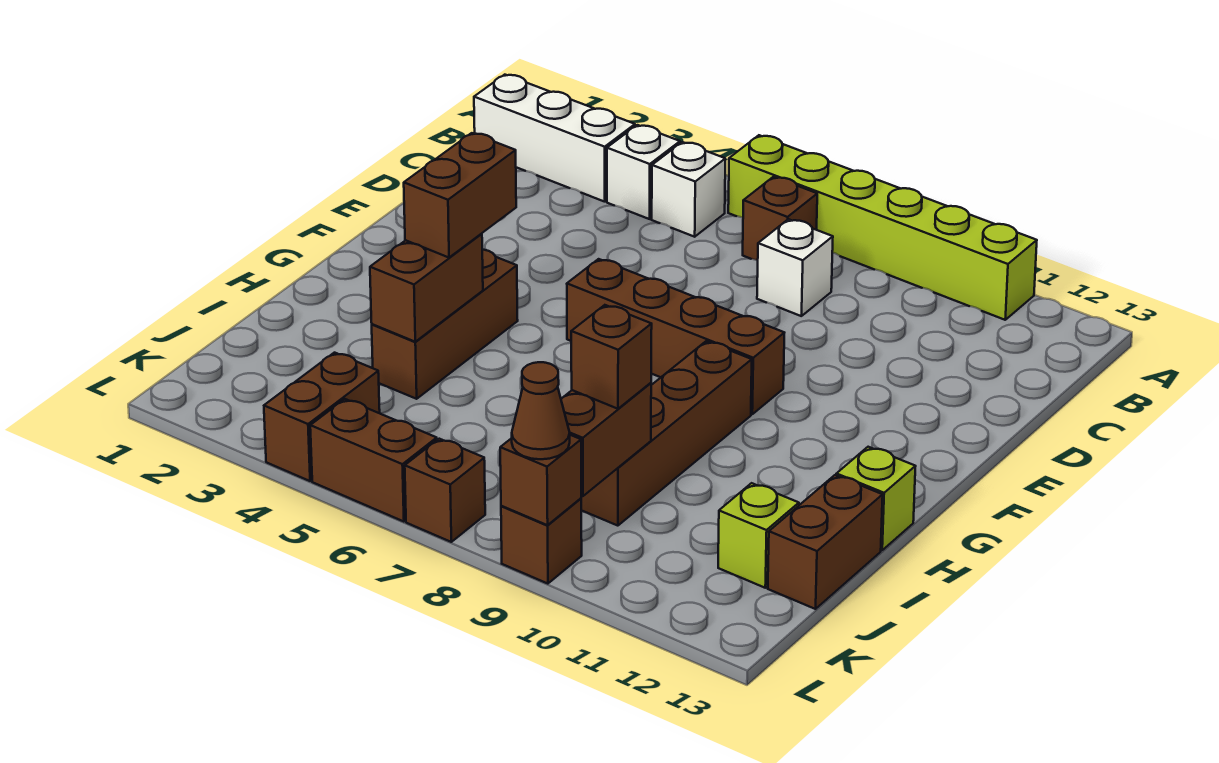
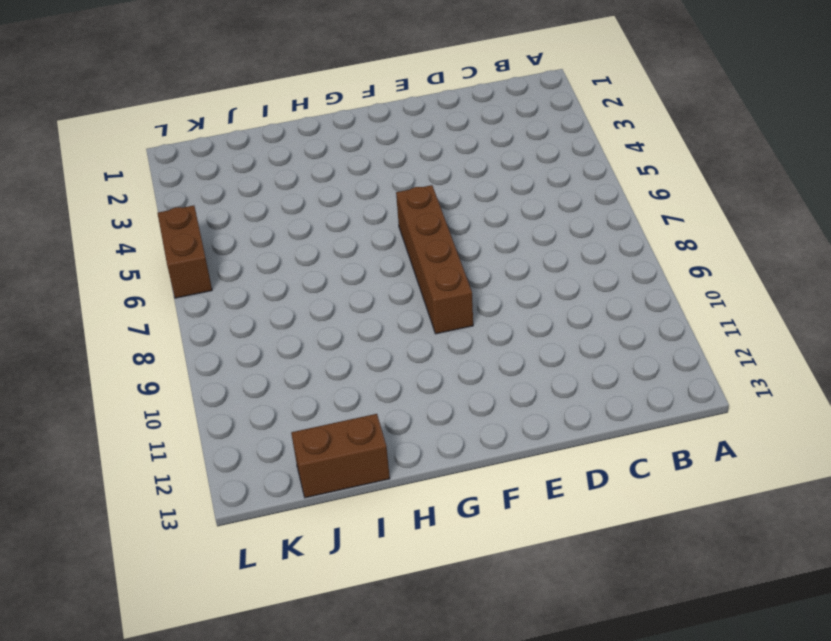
none -> lime 1x6 brick [728,135,1037,320]
none -> white 1x3 brick [474,75,635,202]
none -> white 1x1 brick [607,125,680,219]

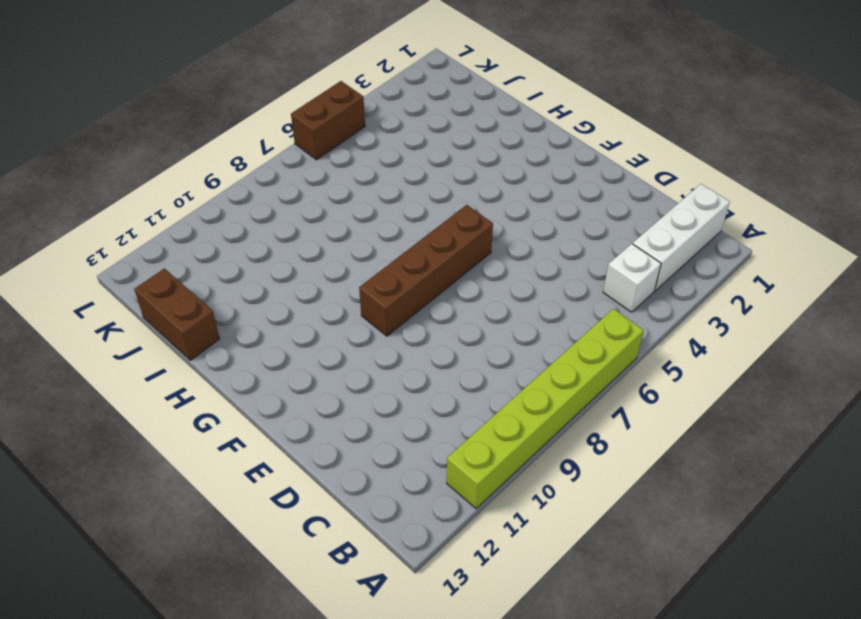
none -> white 1x1 brick [652,142,725,237]
none -> brown 1x1 brick [743,177,817,260]
none -> white 1x1 brick [757,219,833,316]

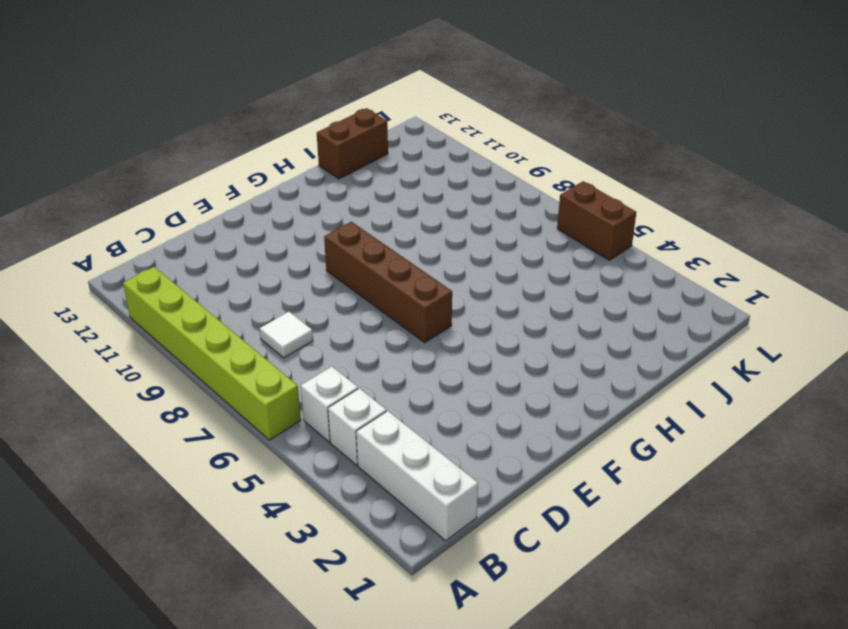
white 1x1 tile [260,312,313,358] -> white 1x1 brick [757,219,833,316]
none -> brown 1x1 brick [743,177,817,260]
none -> brown 1x3 brick [372,250,518,399]
none -> brown 1x4 brick [581,341,752,526]

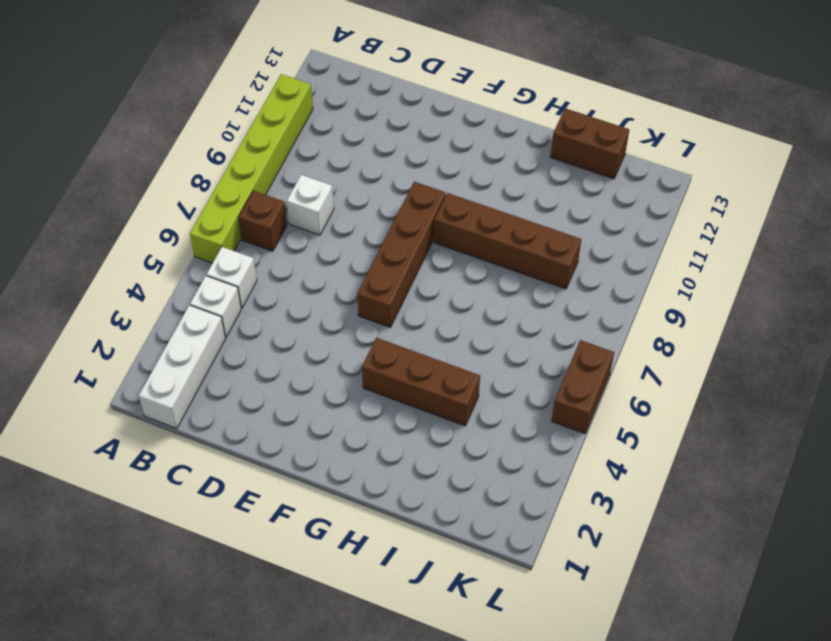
none -> lime 1x1 brick [836,447,916,550]
none -> lime 1x1 brick [718,483,799,588]
none -> brown 1x2 brick [264,353,380,481]

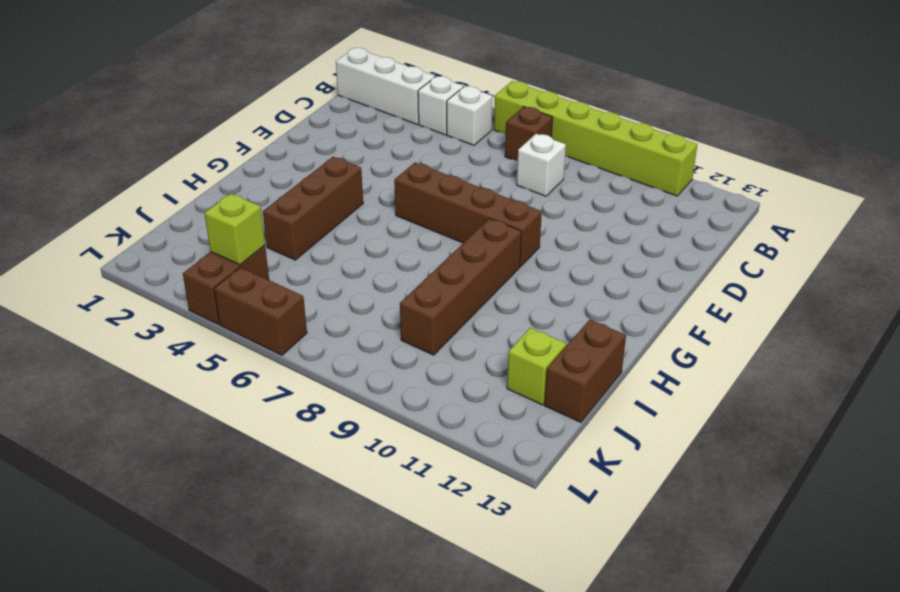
lime 1x1 brick [205,193,265,265] -> lime 1x1 brick moved to [836,447,916,550]
none -> brown 1x1 brick [405,439,485,542]
none -> brown 1x1 brick [501,498,582,584]
none -> brown 1x2 brick [370,234,483,342]

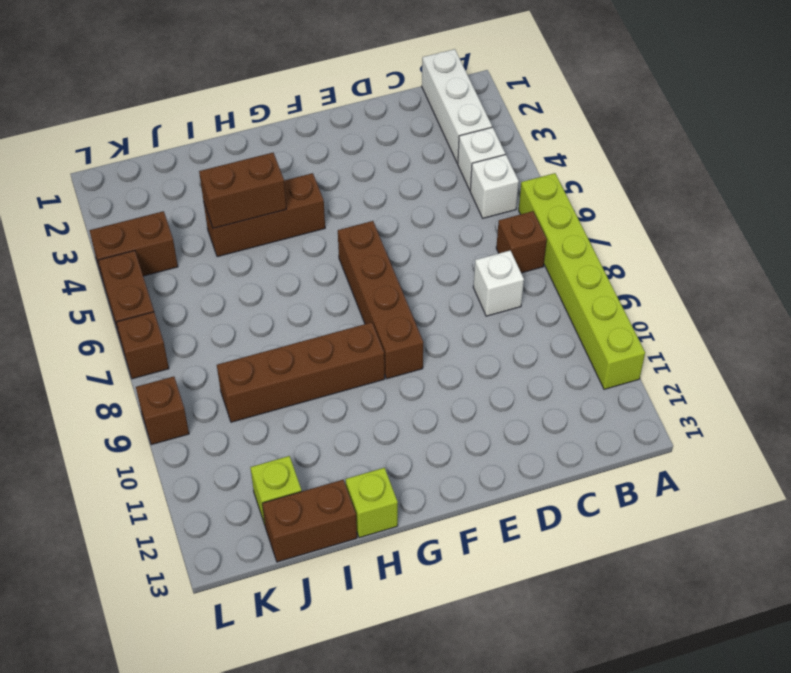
none -> brown 1x2 brick [561,383,651,496]
none -> brown 1x1 brick [500,435,581,525]
none -> brown 1x2 brick [404,133,516,258]

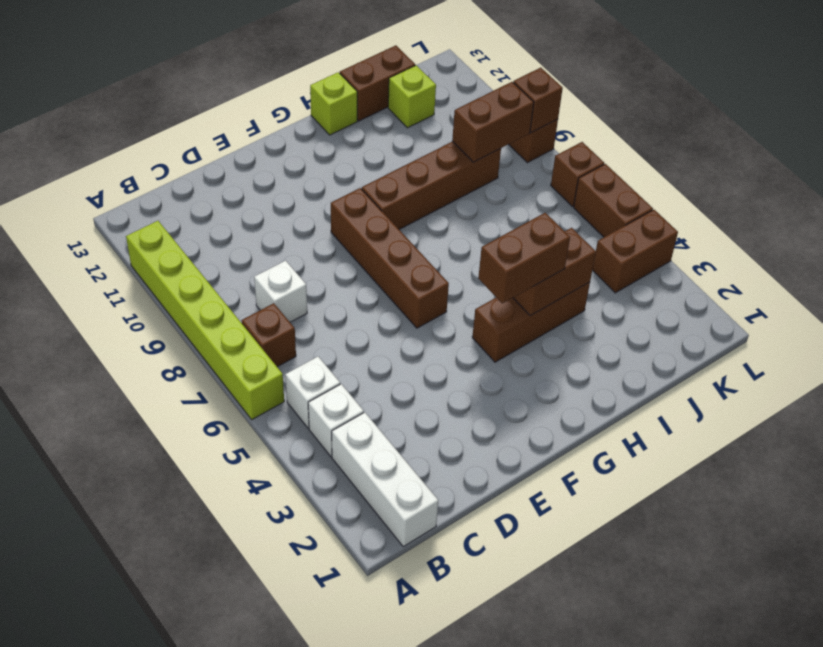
none -> brown 1x1 brick [571,305,652,409]
none -> brown 1x1 cone [512,362,570,459]

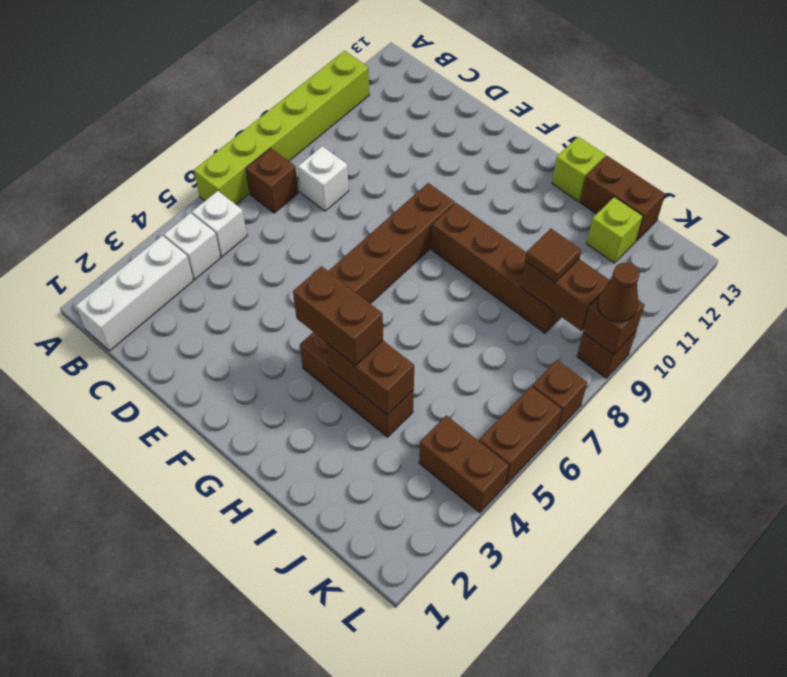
brown 1x1 tile [525,229,581,282] -> brown 1x1 brick [571,305,652,409]

